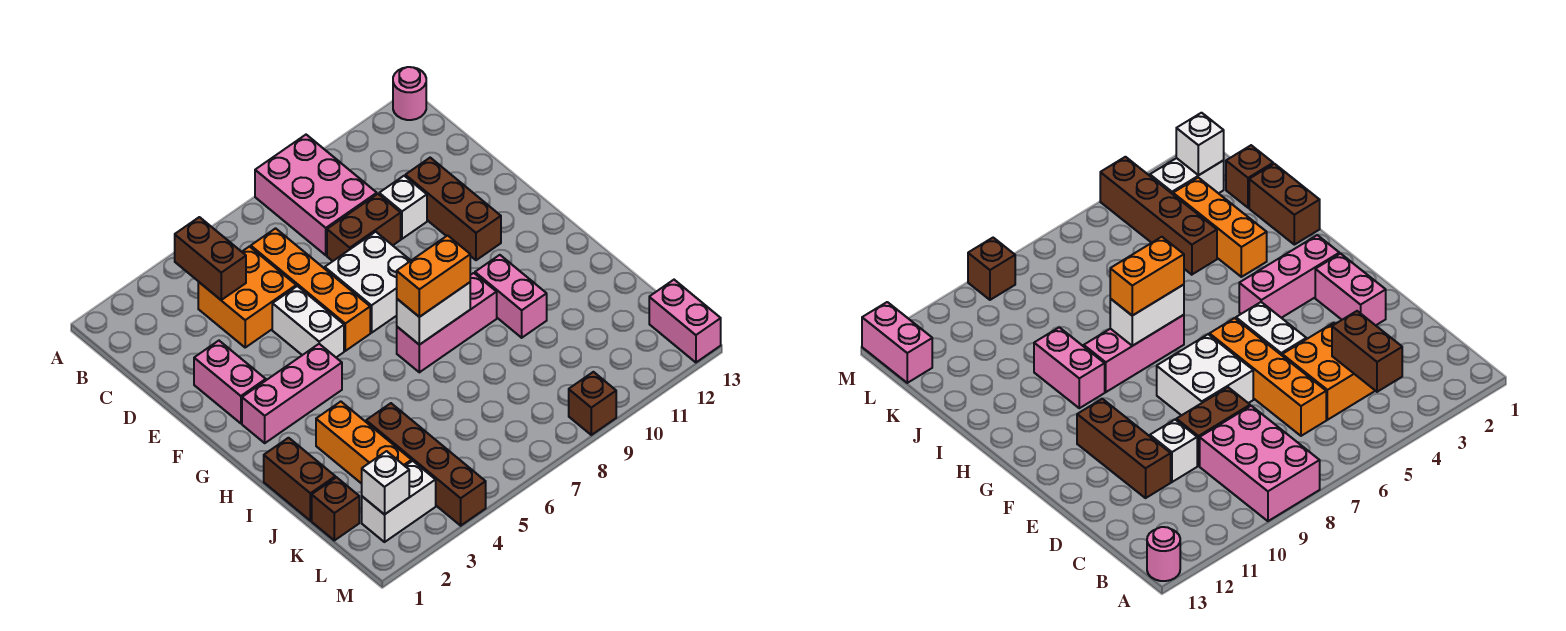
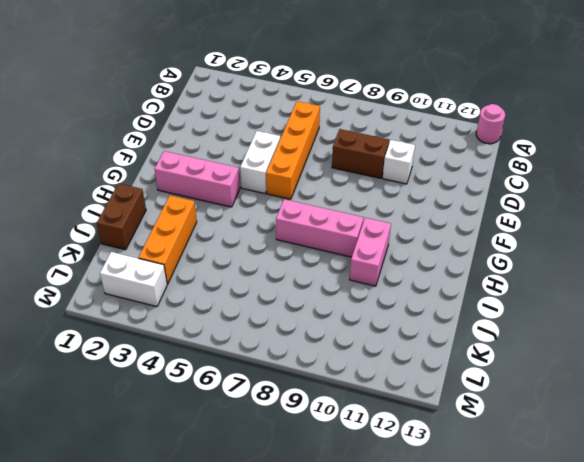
none -> pink 2x3 brick [255,135,377,255]
none -> orange 2x2 brick [198,247,296,347]
none -> brown 1x3 brick [405,158,501,260]

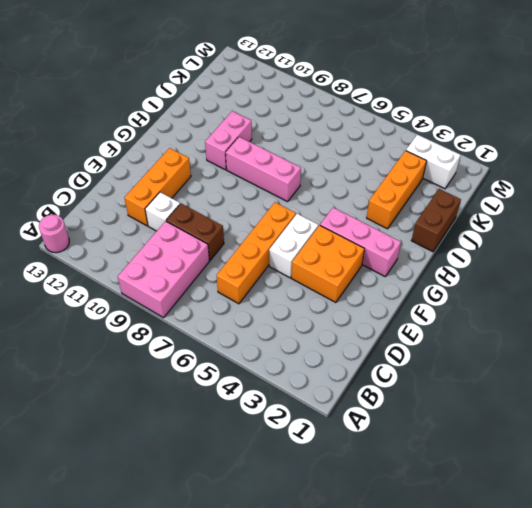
orange 1x3 brick [124,148,191,226] -> brown 1x3 brick [405,158,501,260]
orange 2x2 brick [291,225,364,303] -> orange 2x2 brick moved to [198,247,296,347]
none -> pink 1x2 brick [194,341,266,423]
none -> white 2x2 brick [325,232,411,333]
none -> brown 1x4 brick [366,403,486,526]

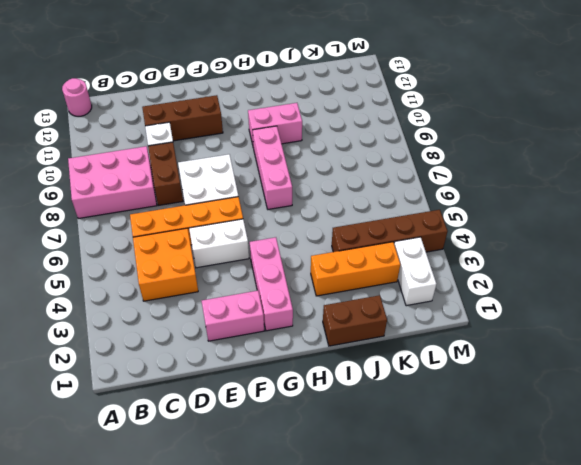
none -> brown 1x1 brick [312,477,359,540]
none -> pink 1x2 brick [649,280,721,362]
none -> brown 1x1 brick [569,372,616,435]

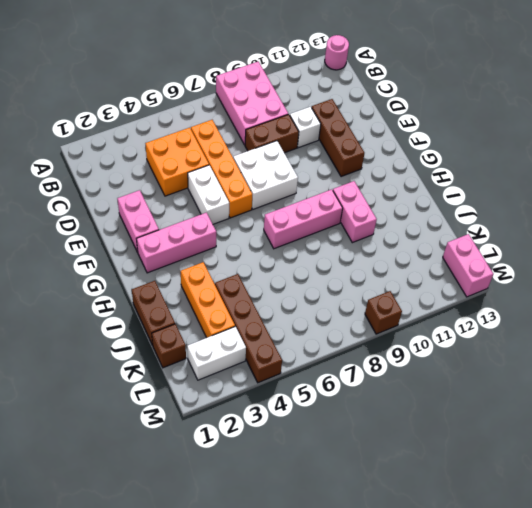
none -> brown 1x2 brick [175,217,246,300]
none -> white 1x2 brick [397,282,470,345]
none -> white 1x1 brick [362,451,409,515]

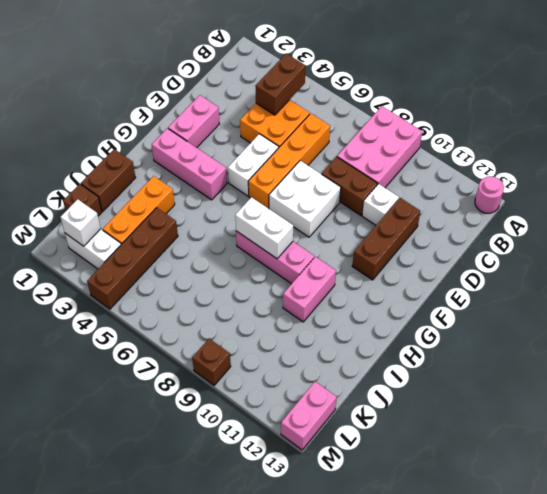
none -> orange 1x2 brick [397,236,470,317]

